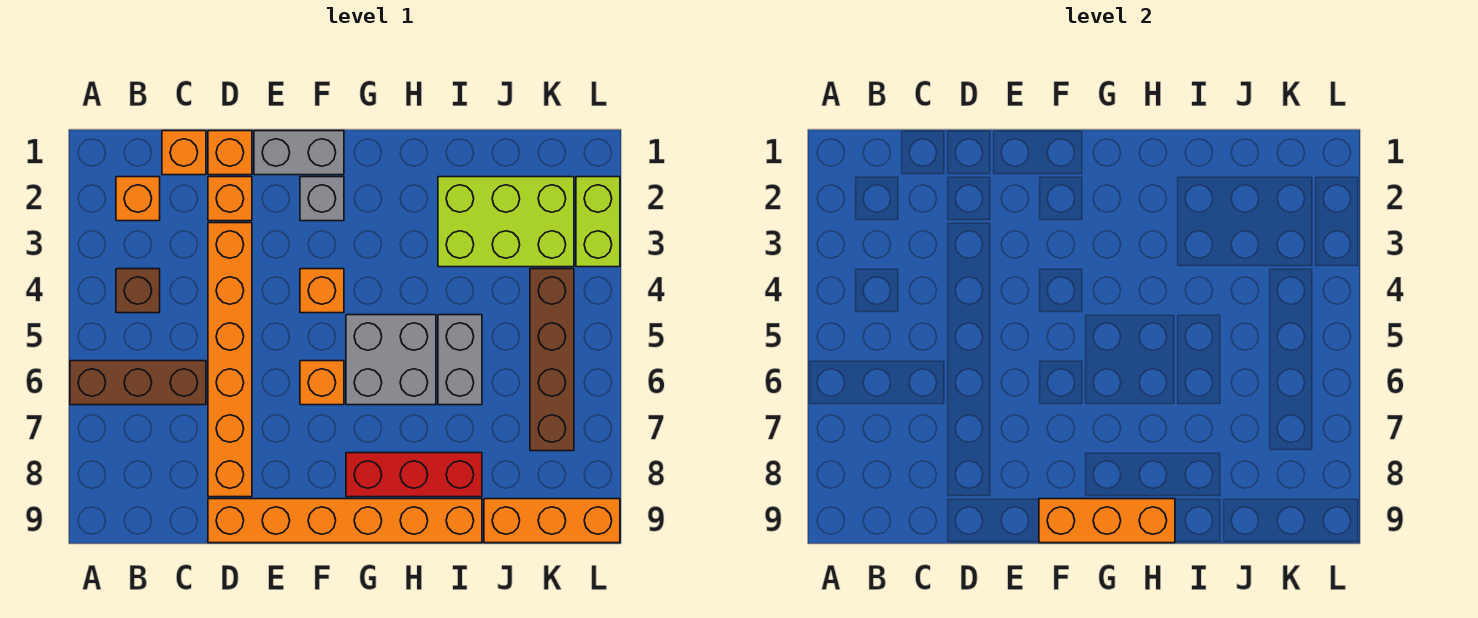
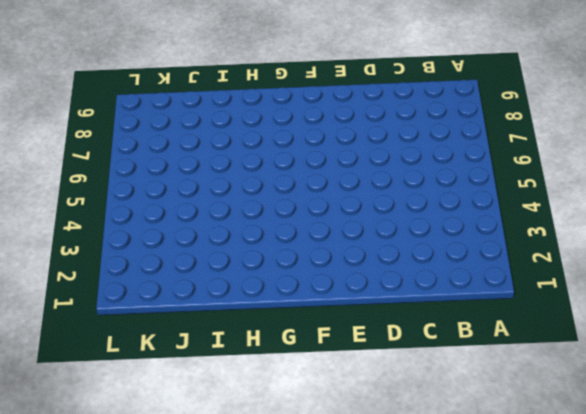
none -> brown 1x3 brick [70,361,206,405]
none -> orange 1x1 brick [116,177,160,221]
none -> brown 1x1 brick [116,269,160,313]

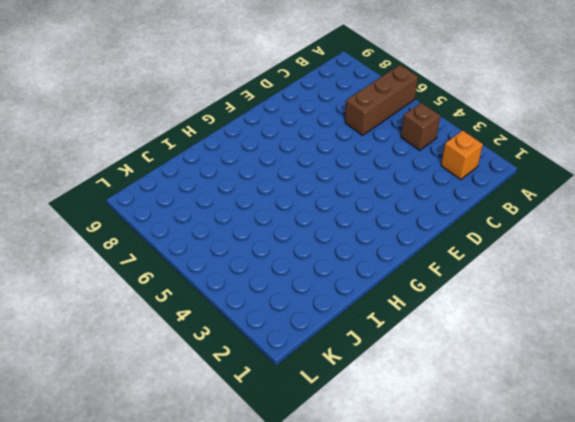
none -> orange 1x1 brick [162,131,206,175]
none -> orange 1x1 brick [208,131,252,175]
none -> orange 1x1 brick [208,177,252,221]

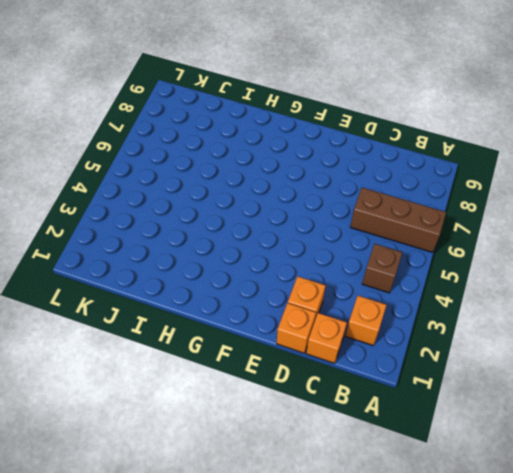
none -> orange 1x6 brick [208,223,252,497]
none -> orange 1x6 brick [208,499,482,543]
none -> grey 1x2 brick [254,131,344,175]

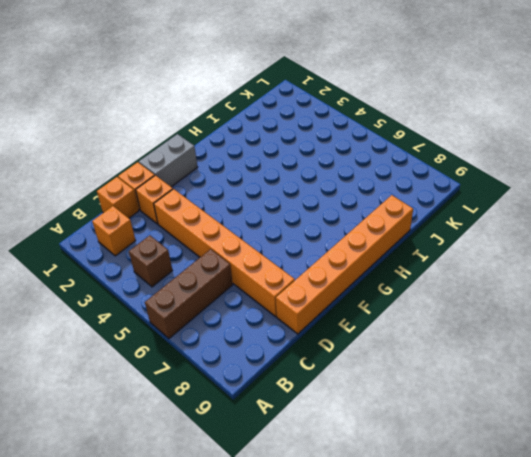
none -> grey 1x1 brick [300,177,344,221]
none -> orange 1x1 brick [300,269,344,313]
none -> orange 1x1 brick [300,361,344,405]

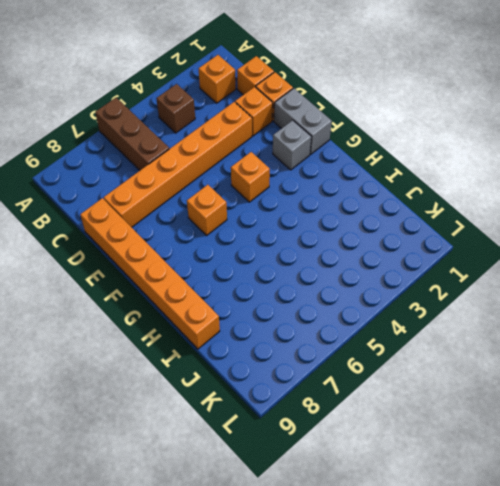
none -> grey 2x2 brick [346,315,436,405]
none -> red 1x3 brick [346,453,482,497]
none -> lime 2x3 brick [438,177,574,267]

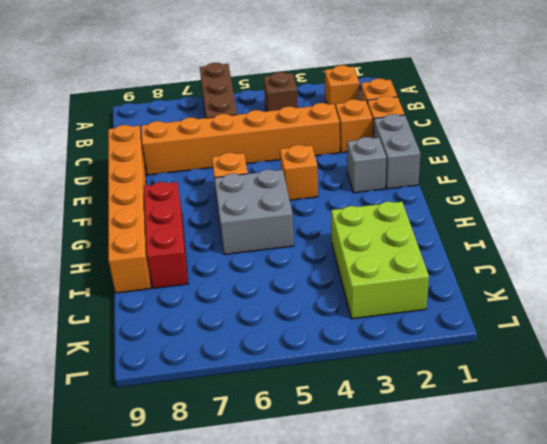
none -> grey 1x2 brick [438,315,482,405]
none -> orange 1x3 brick [484,499,620,543]
none -> brown 1x4 brick [530,269,574,451]

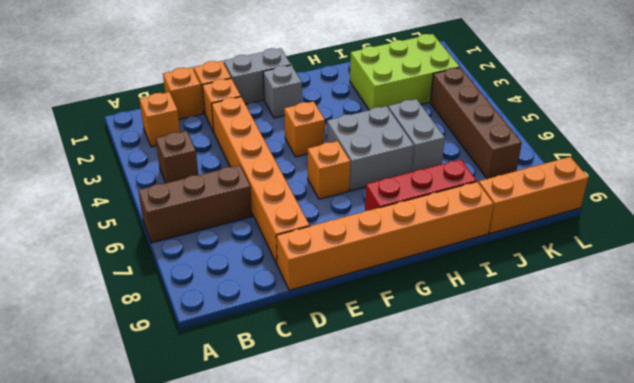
none -> lime 1x2 brick [576,177,620,267]
none -> orange 1x3 brick [1039,499,1175,543]

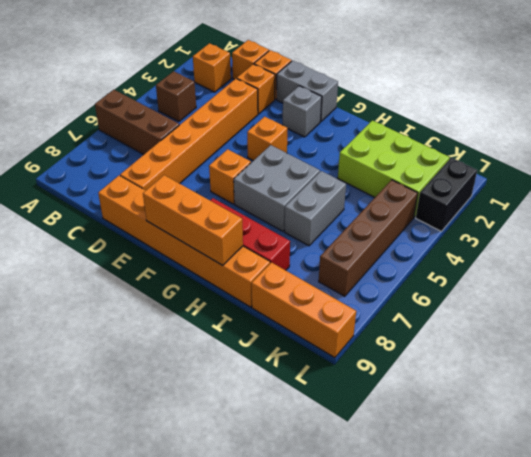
black 1x2 brick [416,158,477,231] -> lime 1x2 brick [576,177,620,267]

